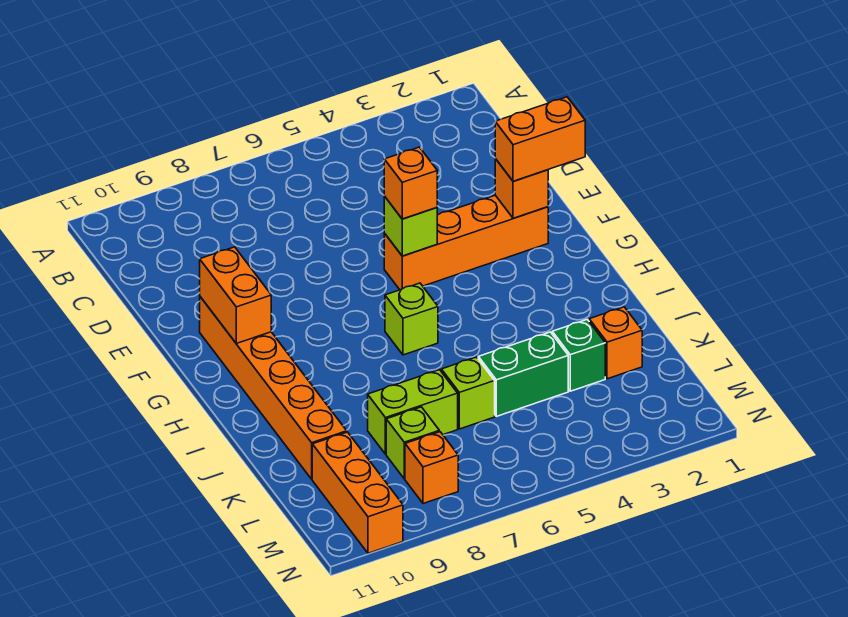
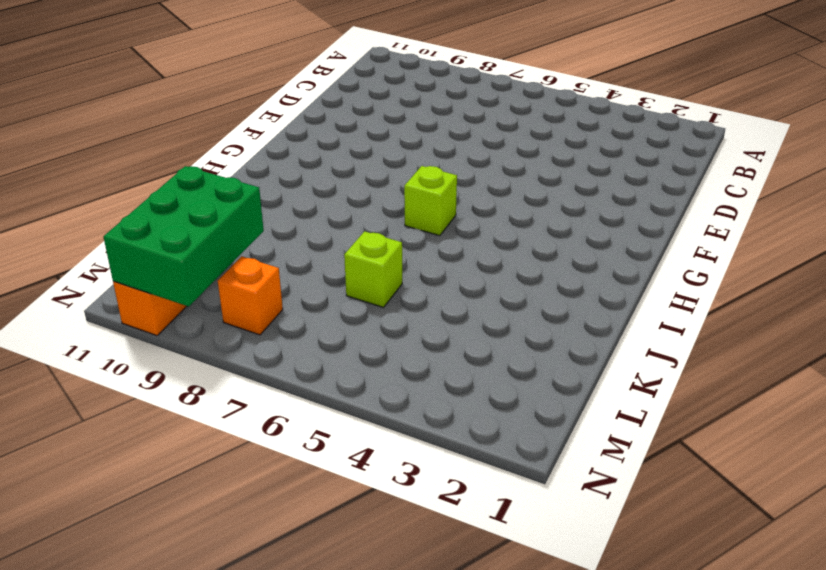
green 2x3 brick [104,166,264,306] -> none
none -> orange 1x4 brick [384,195,548,290]
none -> orange 1x6 brick [200,297,347,479]
none -> orange 1x1 brick [589,307,642,379]

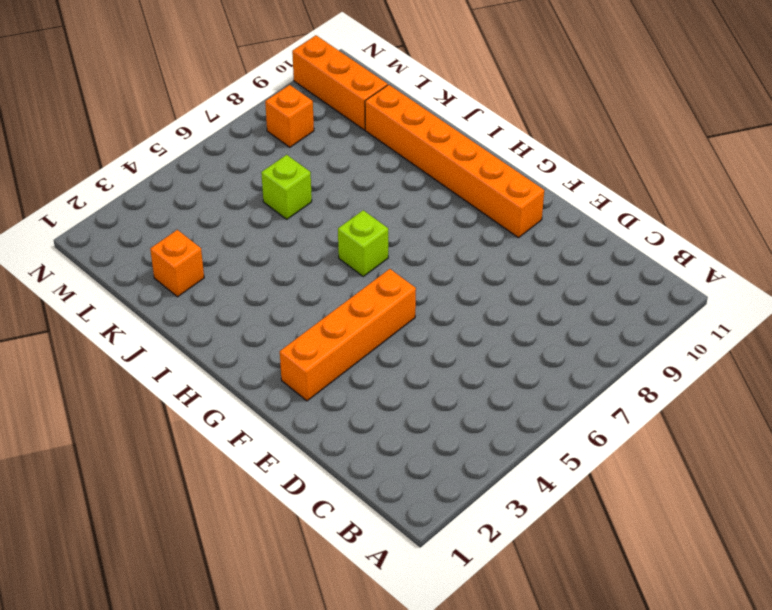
none -> green 1x1 brick [552,320,605,391]
none -> green 1x2 brick [478,332,568,416]
none -> lime 1x2 brick [368,370,458,454]

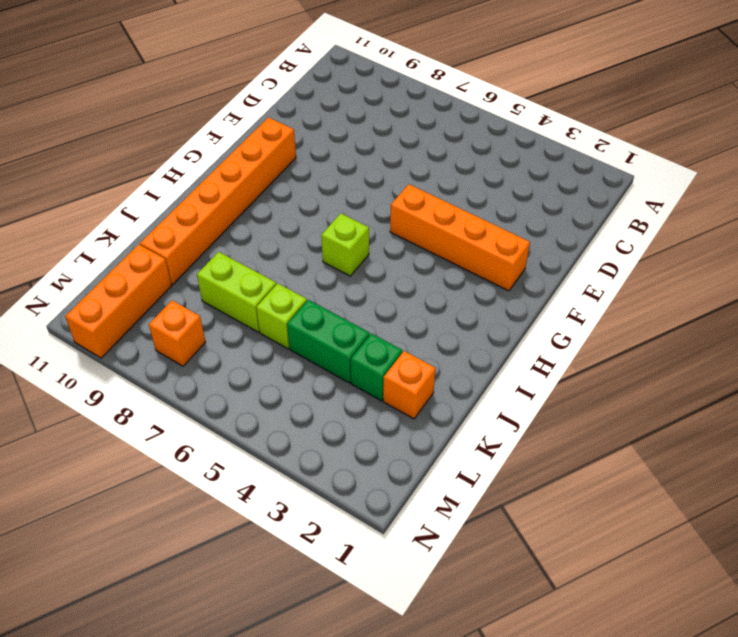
none -> lime 1x1 brick [386,407,439,479]
none -> orange 1x1 brick [495,159,548,218]
none -> lime 1x1 brick [384,196,437,256]

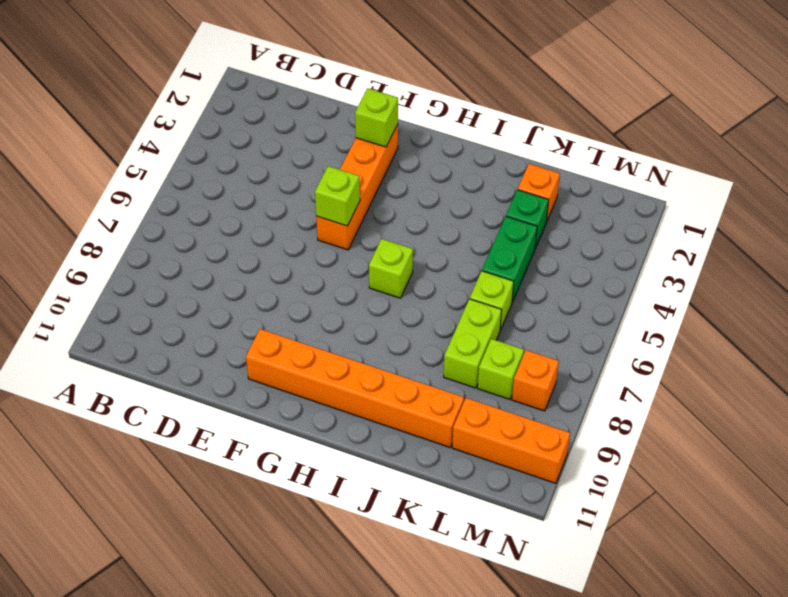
lime 1x1 brick [355,88,398,147] -> orange 1x1 brick [495,159,548,218]
none -> orange 1x2 brick [200,247,271,344]
none -> orange 1x2 brick [495,97,585,181]
none -> orange 1x1 brick [384,147,437,219]

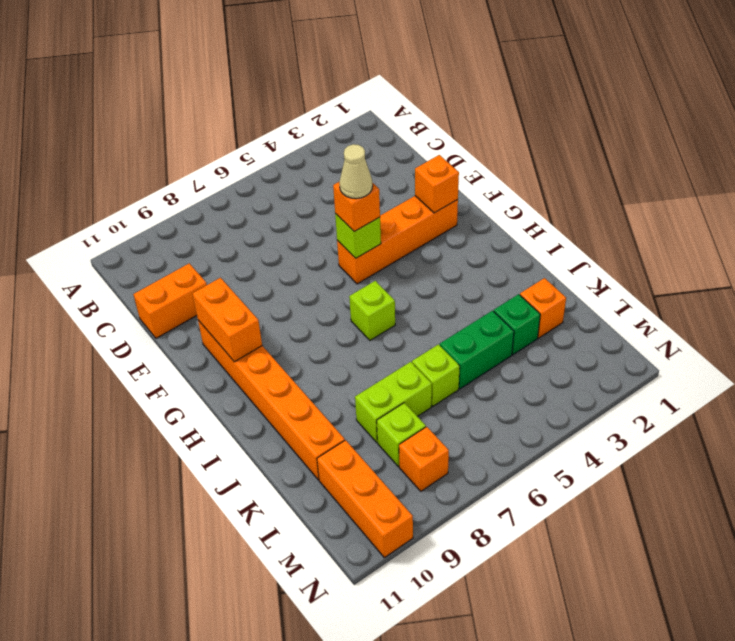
orange 1x2 brick [133,263,207,338] -> orange 1x2 brick moved to [495,97,585,181]
tan 1x1 cone [339,144,373,199] -> none

